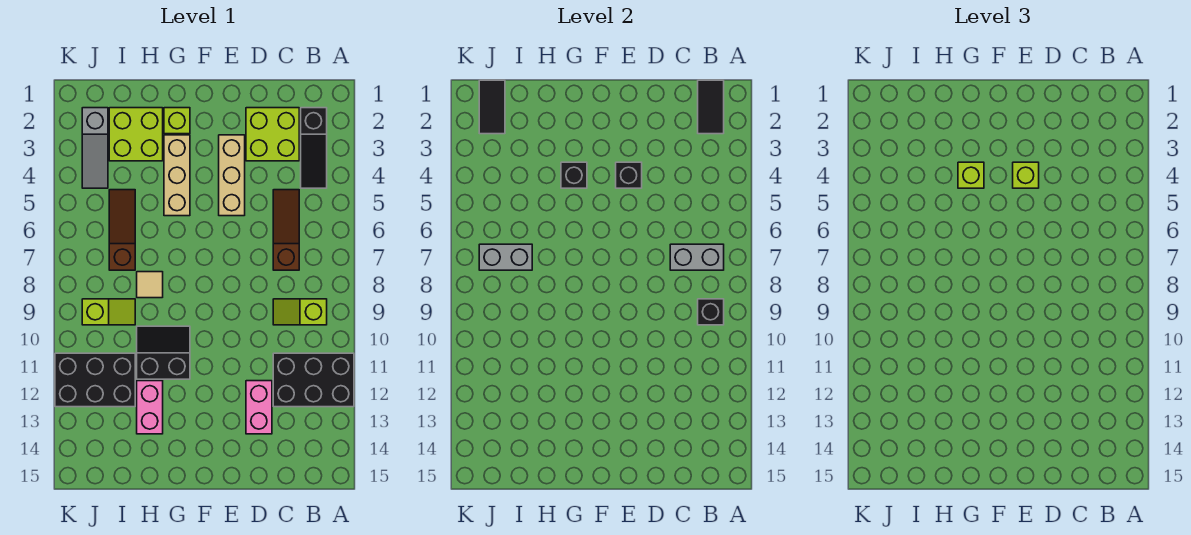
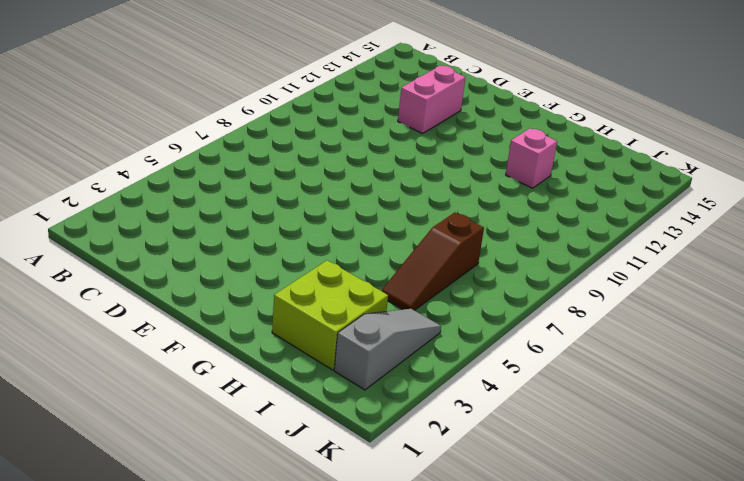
pink 1x1 brick [506,128,557,188] -> pink 1x2 brick [137,381,163,434]
none -> black 2x3 brick [273,353,354,407]
none -> black 1x3 slope [301,108,327,188]
none -> lime 1x2 slope [273,299,327,325]

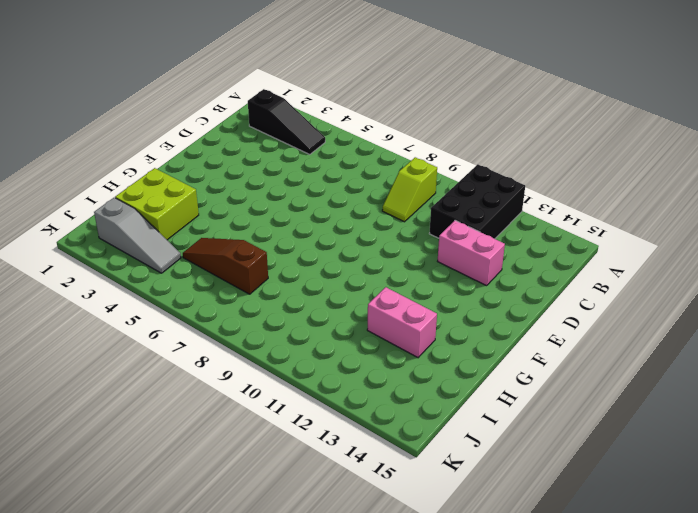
none -> lime 2x2 brick [246,108,299,161]
none -> brown 1x3 slope [273,190,299,270]
none -> tan 1x3 brick [219,135,245,216]

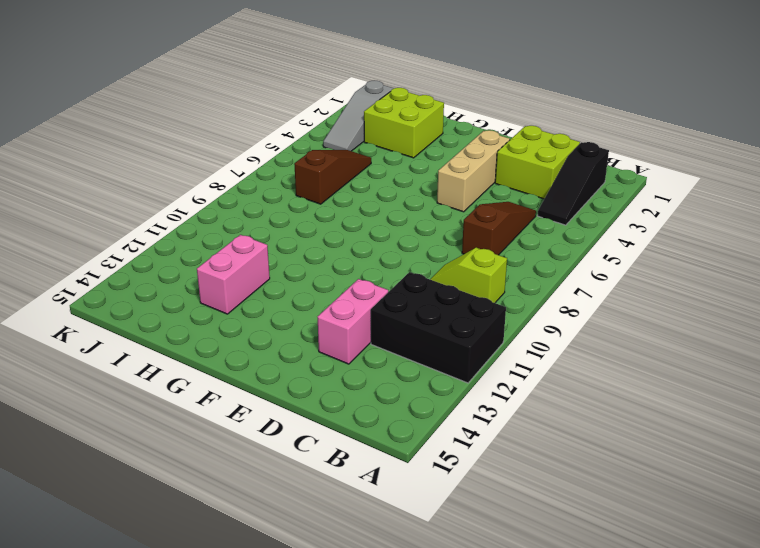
none -> lime 1x1 brick [164,108,190,134]
none -> tan 1x3 brick [164,135,190,216]
none -> black 2x2 slope [137,326,190,379]

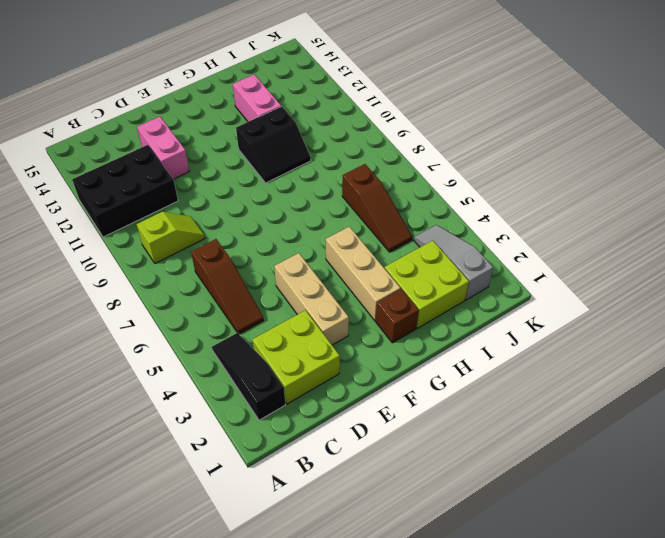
brown 1x1 brick [376,289,419,343] -> lime 1x1 brick [164,108,190,134]
none -> tan 1x1 tile [137,272,163,298]
none -> lime 1x2 slope [82,299,135,325]
none -> black 2x3 brick [55,353,135,407]

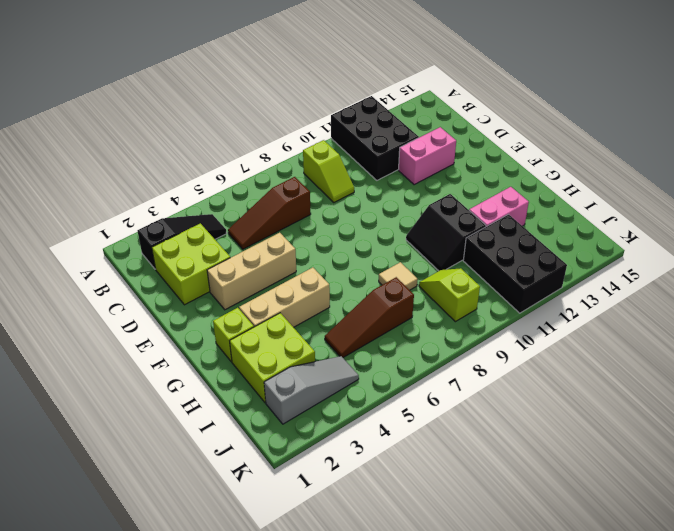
none -> black 1x2 tile [698,80,724,134]
none -> grey 1x2 brick [670,244,724,270]
none -> black 1x1 brick [698,299,724,325]

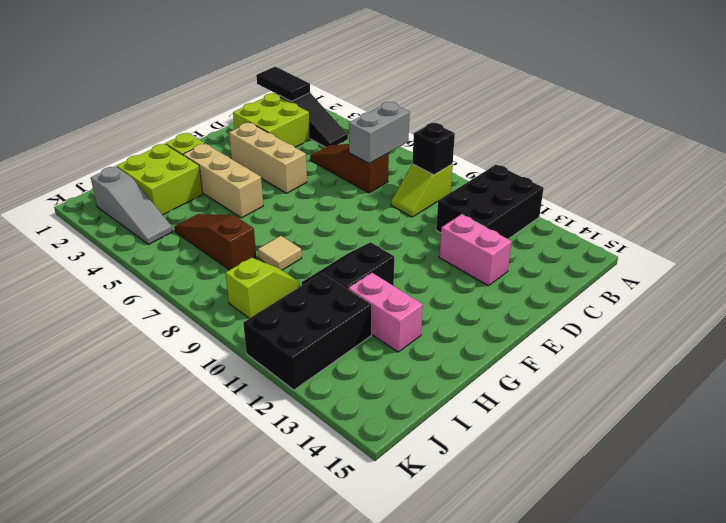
none -> black 1x1 brick [616,162,642,188]
none -> black 1x1 brick [561,162,587,188]
none -> grey 1x2 brick [479,244,532,270]

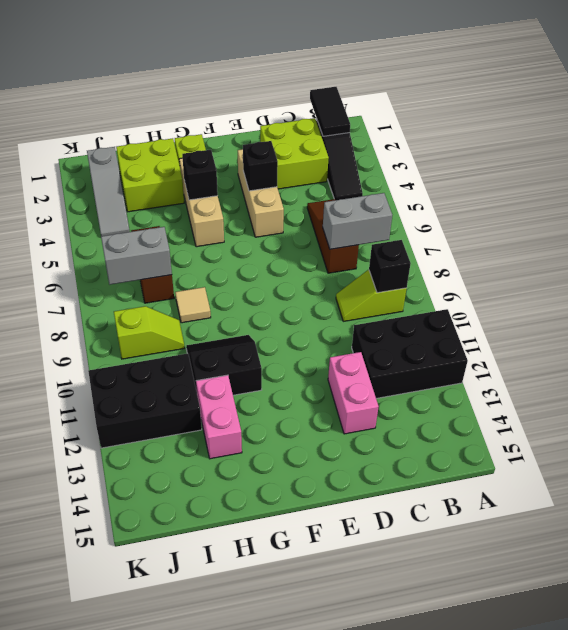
none -> black 1x2 tile [479,80,505,134]
none -> lime 1x1 brick [1013,162,1039,188]
none -> lime 1x1 brick [958,162,984,188]

